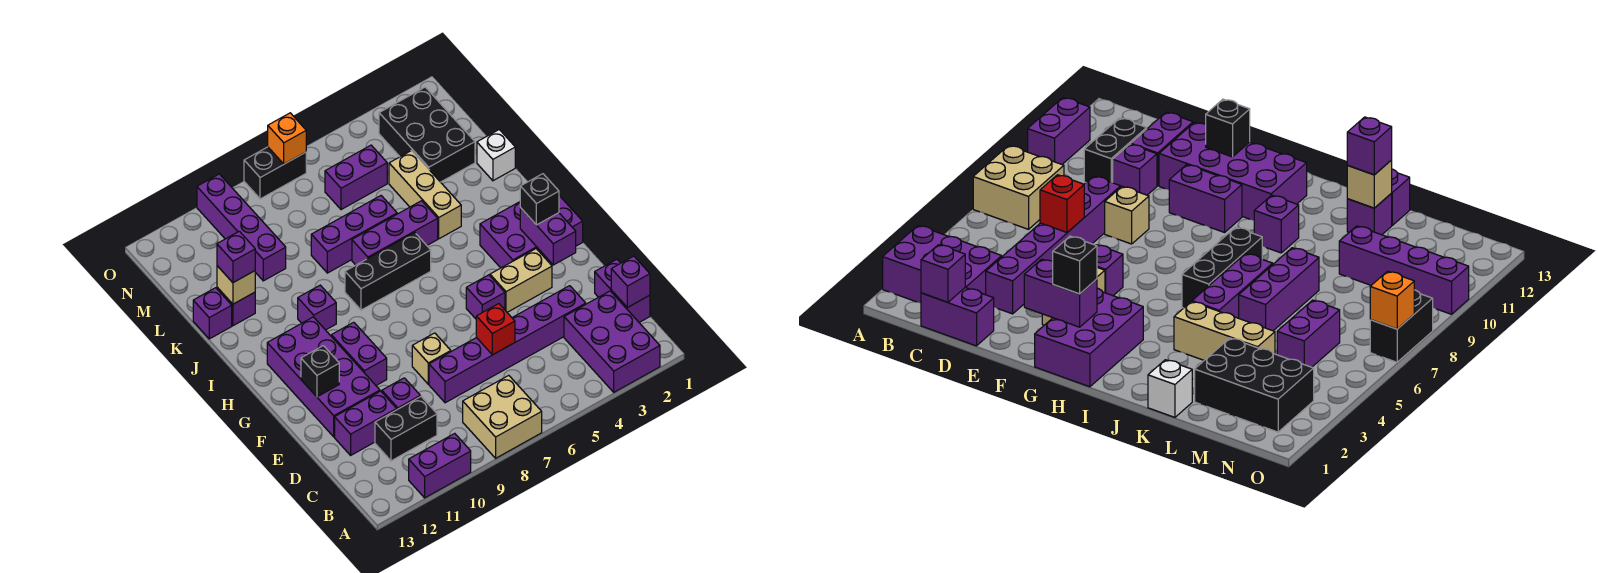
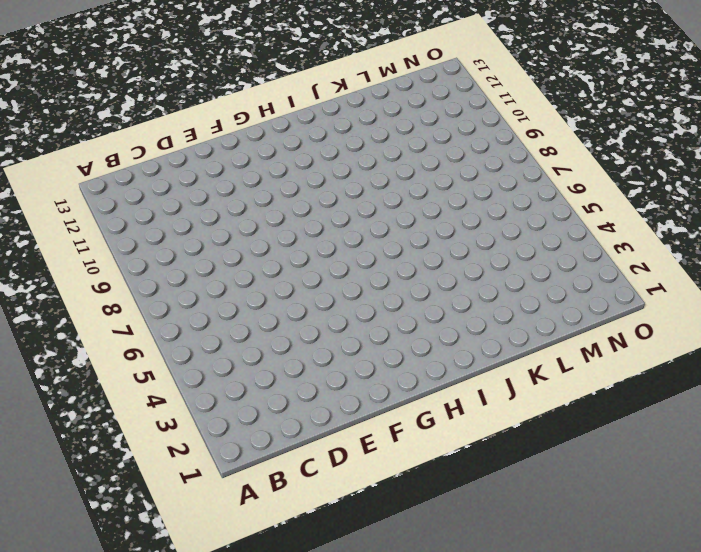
none -> purple 2x3 brick [564,291,660,392]
none -> tan 2x2 brick [463,375,542,458]
none -> purple 1x2 brick [409,434,471,498]
none -> purple 1x2 brick [595,259,650,322]

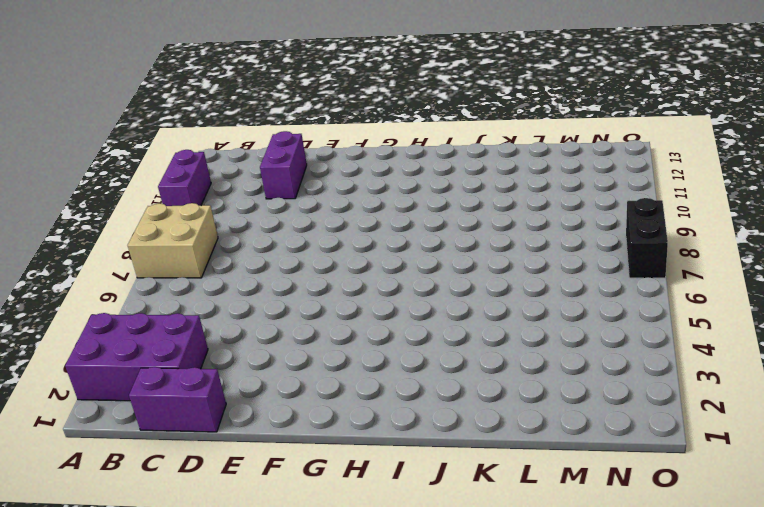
none -> black 1x2 brick [375,396,437,461]
none -> purple 1x6 brick [429,286,586,403]
none -> purple 1x1 brick [382,378,420,409]
none -> tan 1x1 brick [412,333,451,384]

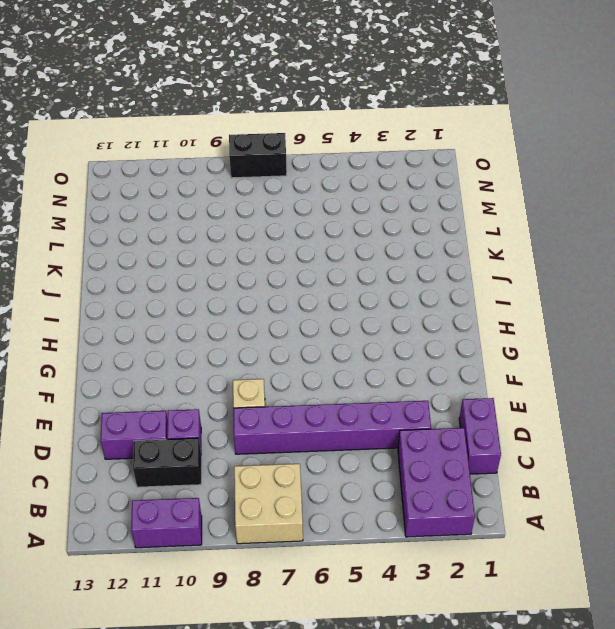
none -> purple 2x4 brick [267,317,380,437]
none -> tan 1x2 brick [490,249,552,312]
none -> purple 1x1 brick [466,275,505,319]
none -> purple 1x2 brick [331,322,387,385]

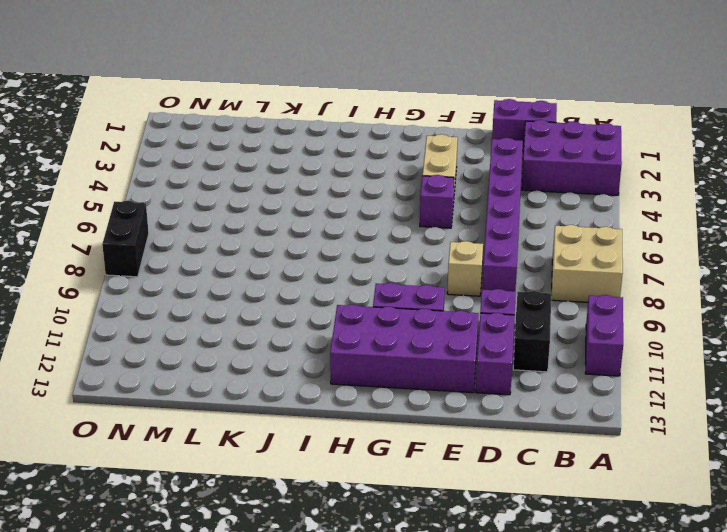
none -> purple 2x3 brick [480,196,583,268]
none -> black 1x3 brick [345,233,431,310]
none -> purple 1x1 brick [298,285,336,330]
none -> tan 1x3 brick [389,151,461,239]

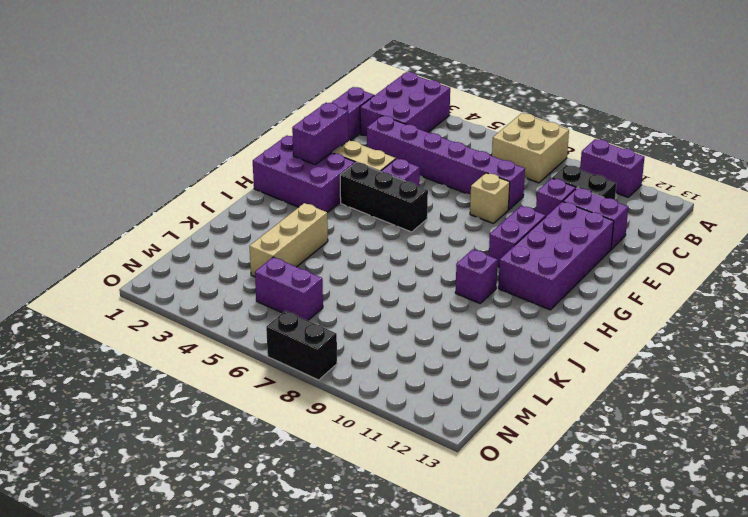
black 1x3 brick [340,162,428,232] -> black 1x3 brick moved to [345,233,431,310]
none -> purple 1x3 brick [352,201,438,265]
none -> white 1x1 brick [477,130,515,181]
none -> purple 1x3 brick [311,196,397,273]
none -> purple 1x1 brick [217,287,255,326]

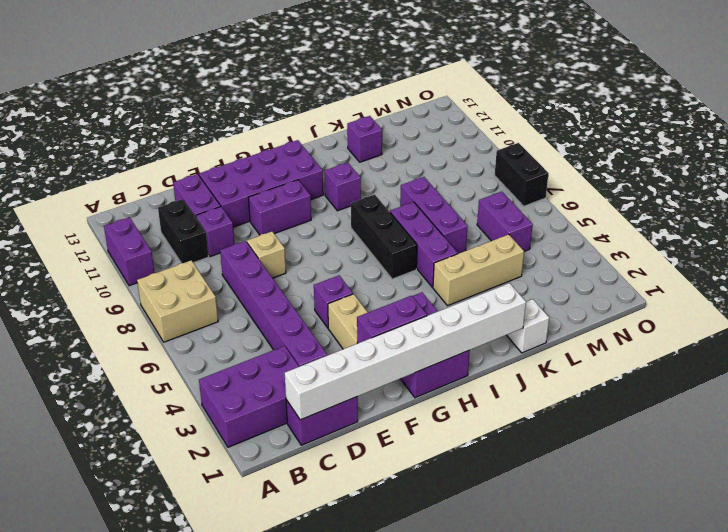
white 1x8 brick [285,283,526,420] -> purple 1x1 brick [611,256,650,308]
none -> purple 1x1 brick [193,288,232,339]
none -> black 2x3 brick [379,87,475,182]
none -> purple 1x4 brick [197,174,286,281]
none -> red 1x1 brick [476,304,515,355]

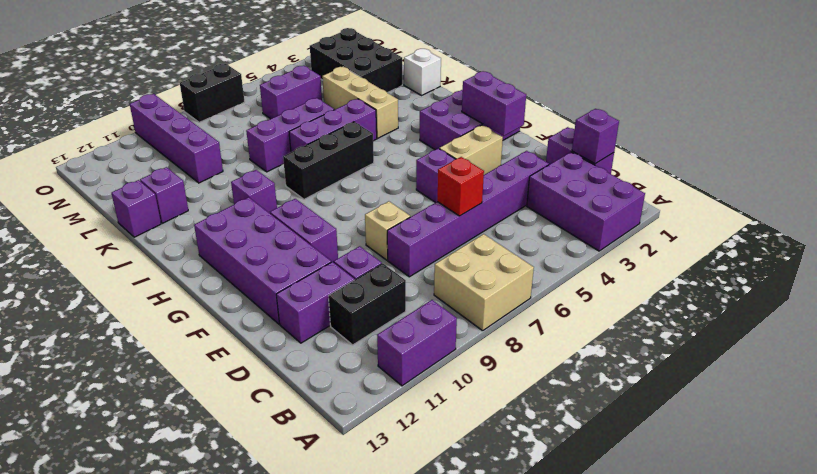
none -> black 1x1 brick [301,346,339,397]
none -> tan 1x1 brick [217,266,255,304]
none -> orange 1x1 brick [268,113,306,164]
none -> black 1x1 brick [520,174,559,225]

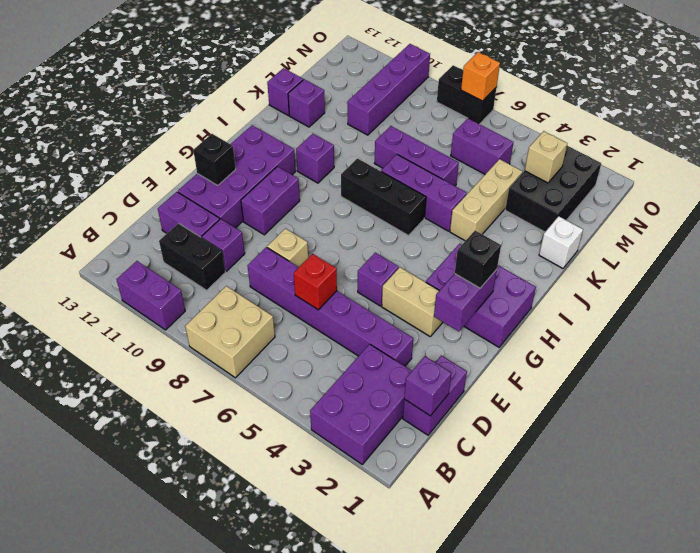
tan 1x1 brick [525,131,567,183] -> tan 1x1 brick moved to [217,266,255,304]
none -> purple 1x1 brick [217,231,255,282]

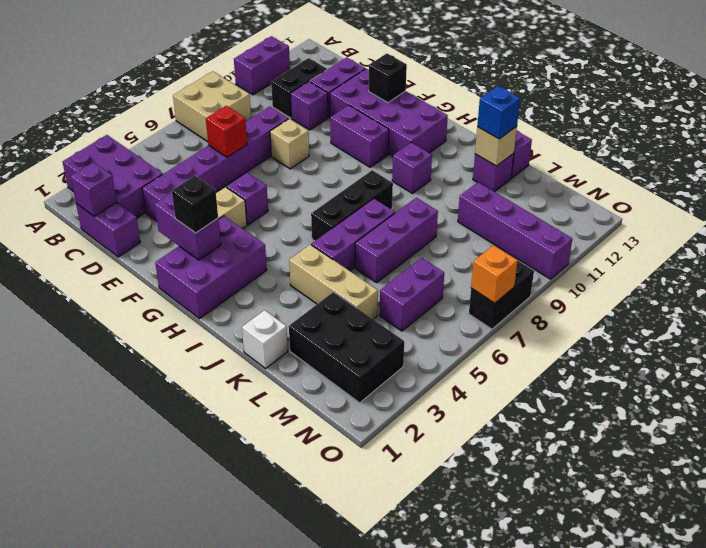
blue 1x1 brick [477,86,520,139] -> purple 1x1 brick [217,231,255,282]

